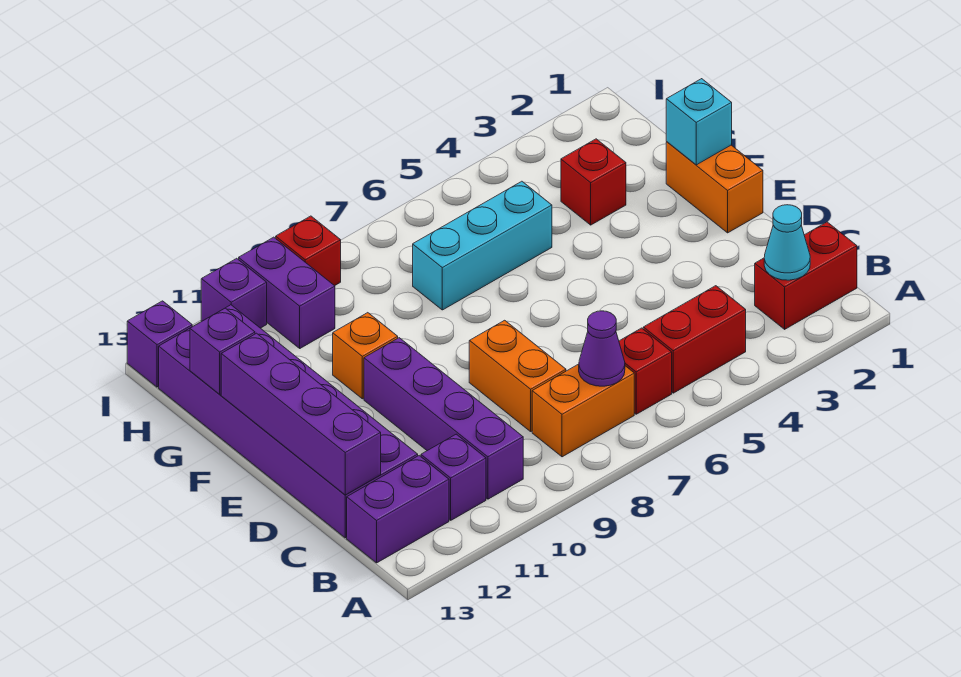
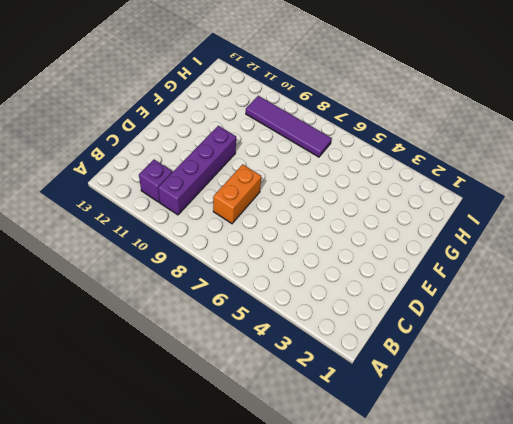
purple 1x4 tile [246,96,332,157] -> purple 1x2 brick [239,237,335,348]
none -> red 1x2 brick [755,222,857,329]
none -> red 1x2 brick [643,286,746,393]
none -> red 1x1 brick [619,328,672,414]

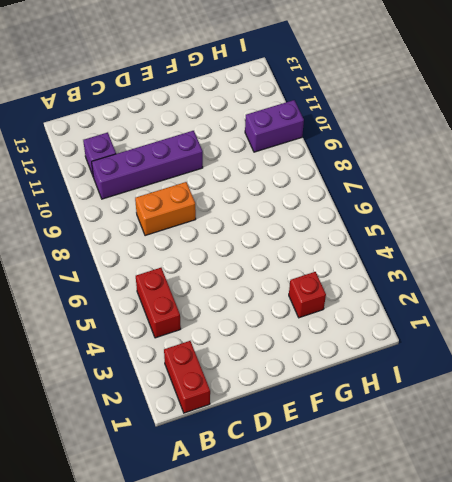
none -> red 1x1 brick [619,328,672,414]
none -> orange 1x2 brick [532,364,634,457]
none -> purple 1x2 brick [347,456,449,563]

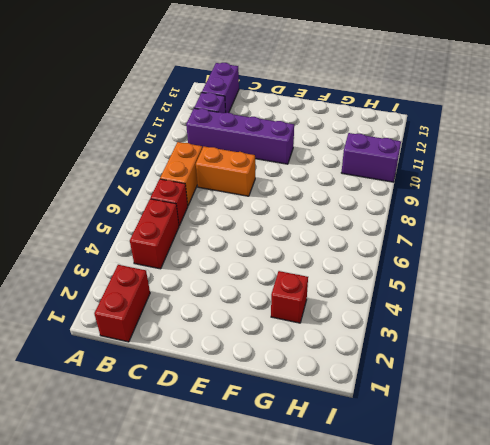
none -> purple 2x6 brick [159,305,418,538]
none -> orange 1x2 brick [666,142,763,233]
none -> orange 1x1 brick [333,313,398,399]

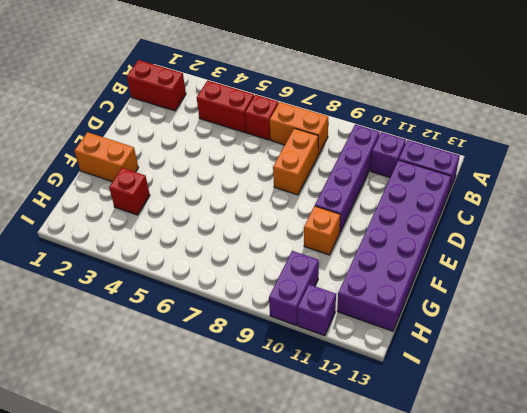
orange 1x2 brick [75,132,138,182] -> orange 1x2 brick turned to [666,142,763,233]
none -> cyan 1x3 brick [413,181,552,310]
none -> red 1x1 brick [276,216,341,286]
none -> purple 1x1 brick [127,301,192,387]

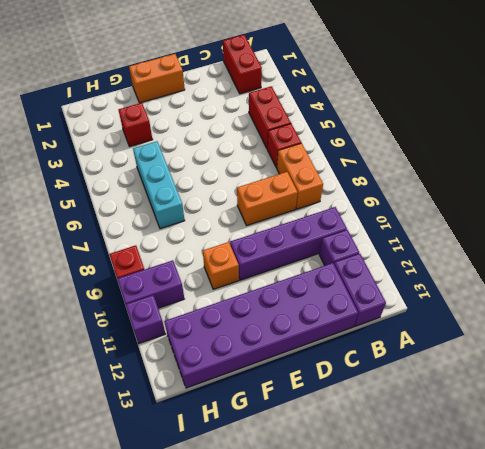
none -> purple 1x1 brick [127,301,192,387]
none -> cyan 1x1 cone [764,205,810,280]
none -> purple 1x1 cone [579,311,625,386]

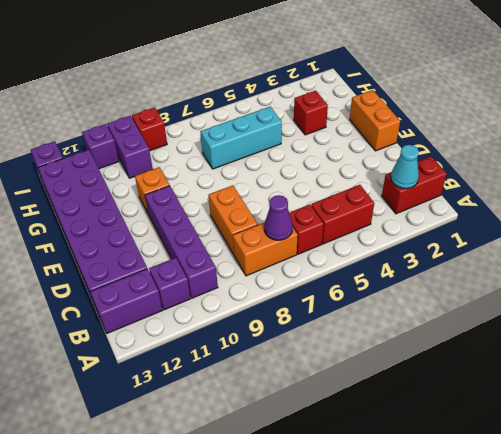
none -> purple 1x4 brick [221,333,381,495]
none -> cyan 1x1 brick [666,79,732,165]
none -> purple 1x1 brick [190,308,255,394]

